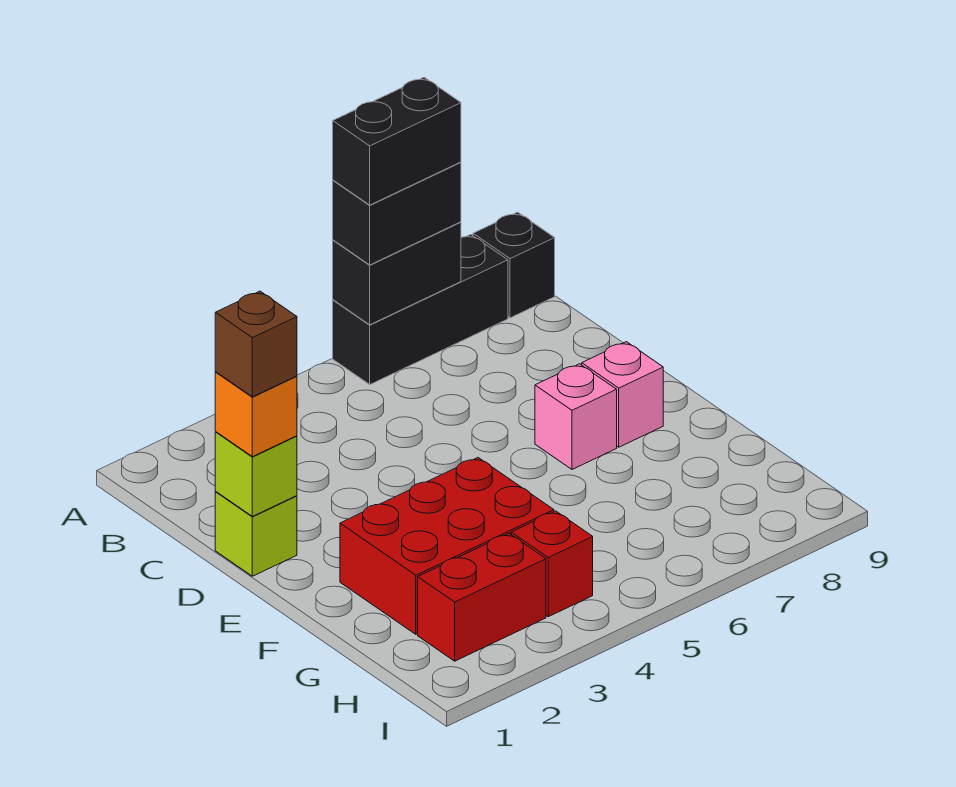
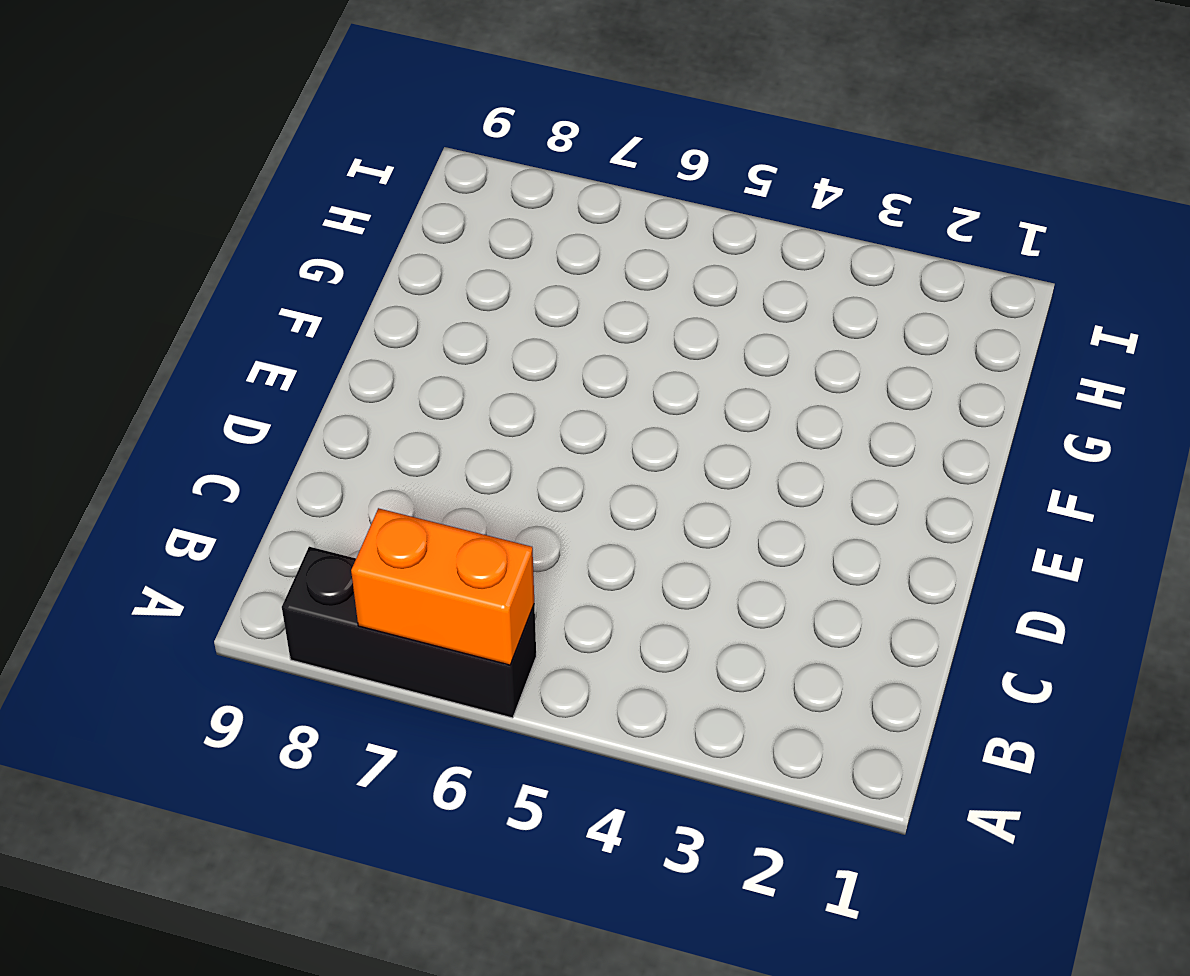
orange 1x2 brick [351,508,534,665] -> black 1x2 brick [333,222,461,325]
none -> black 1x1 brick [473,212,555,318]
none -> lime 1x1 brick [215,492,297,576]
none -> pink 1x1 brick [535,364,617,469]

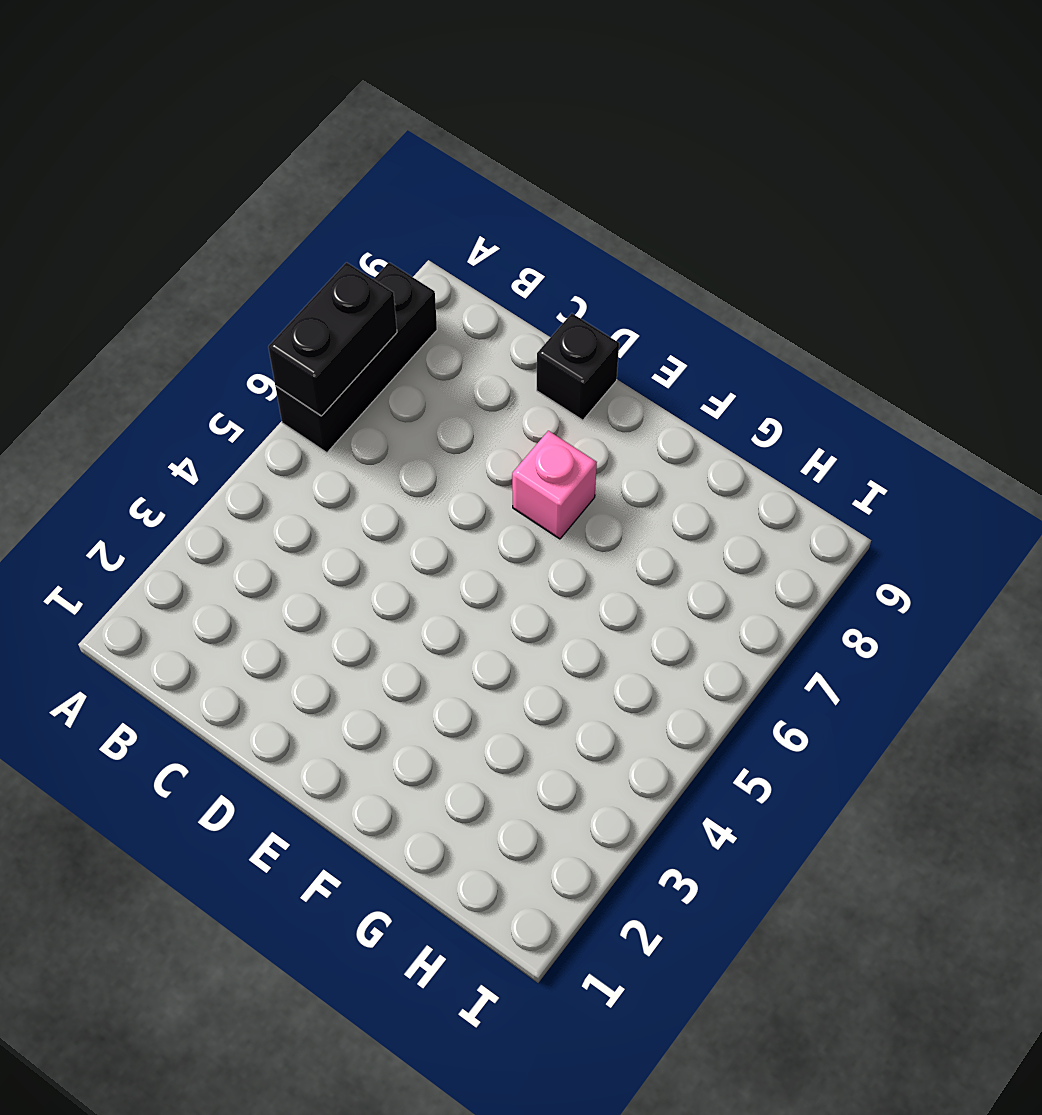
black 1x1 brick [537,313,619,420] -> black 1x1 brick moved to [473,212,555,318]
none -> lime 1x1 brick [215,492,297,576]
none -> pink 1x1 brick [582,342,663,447]
none -> red 2x3 brick [340,458,554,634]

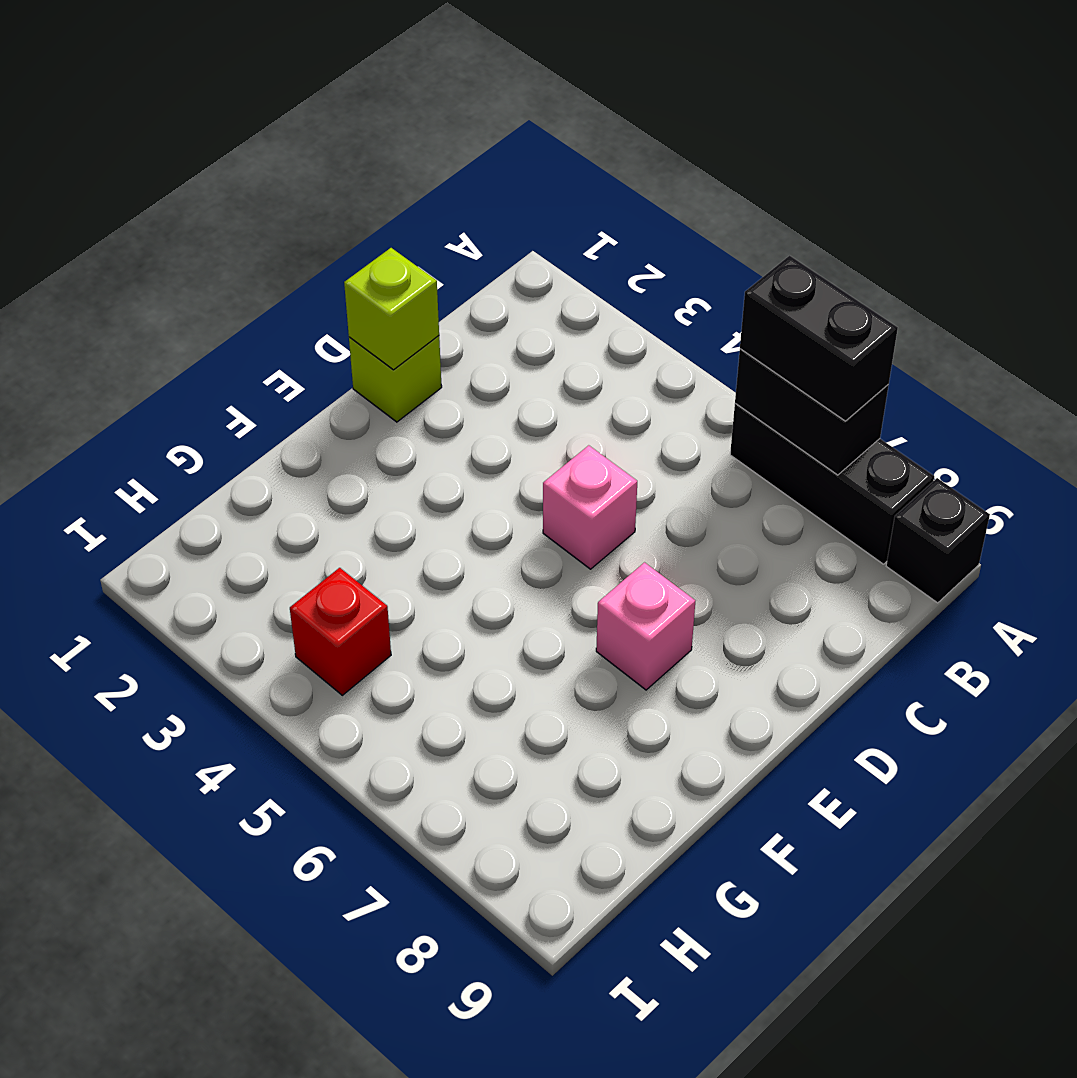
pink 1x1 brick [543,445,637,569] -> pink 1x1 brick moved to [582,342,663,447]
none -> red 2x3 brick [340,458,554,634]
none -> red 1x2 brick [418,533,546,661]
none -> orange 1x1 brick [215,372,297,457]

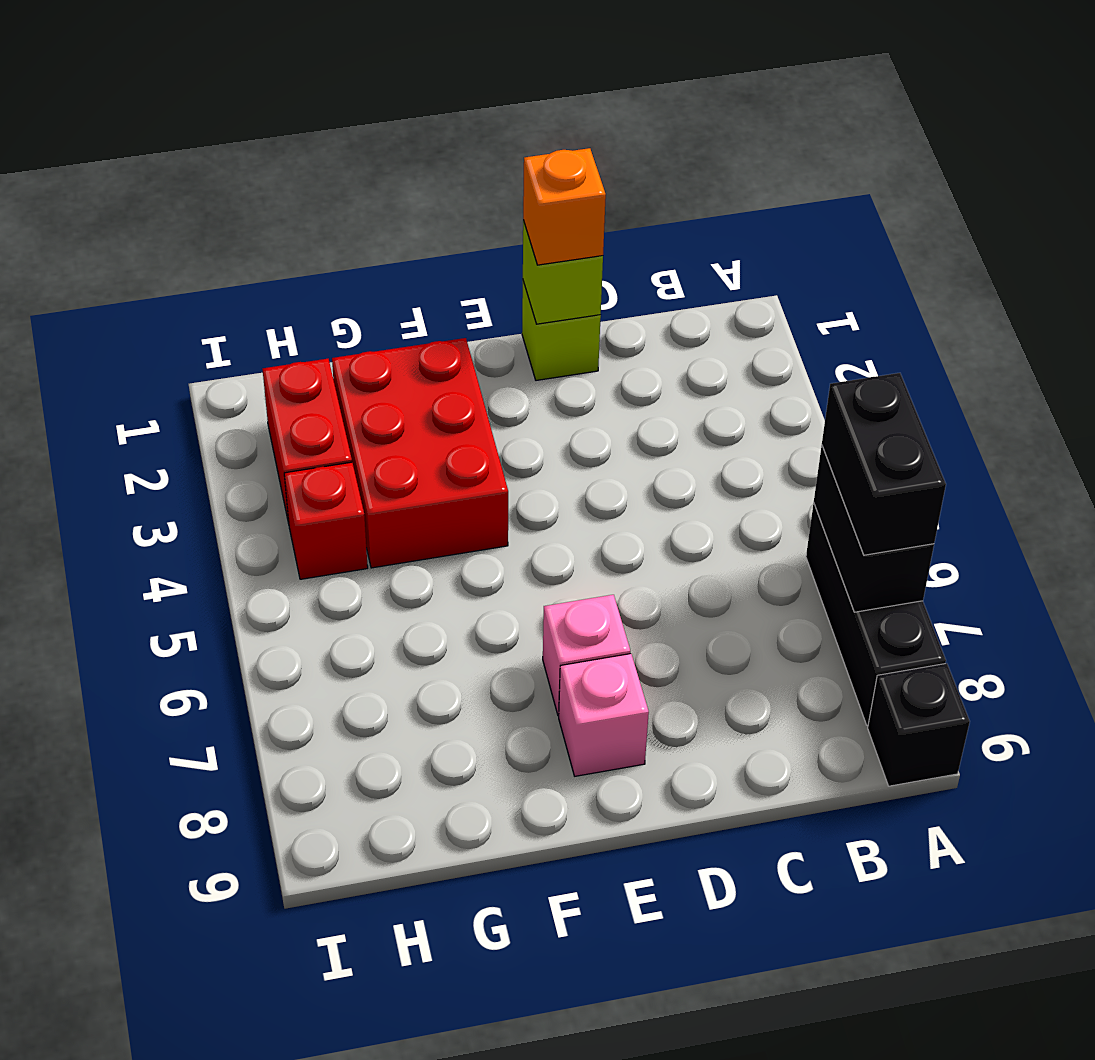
none -> black 1x2 brick [333,77,461,205]
none -> brown 1x1 brick [215,291,297,397]

